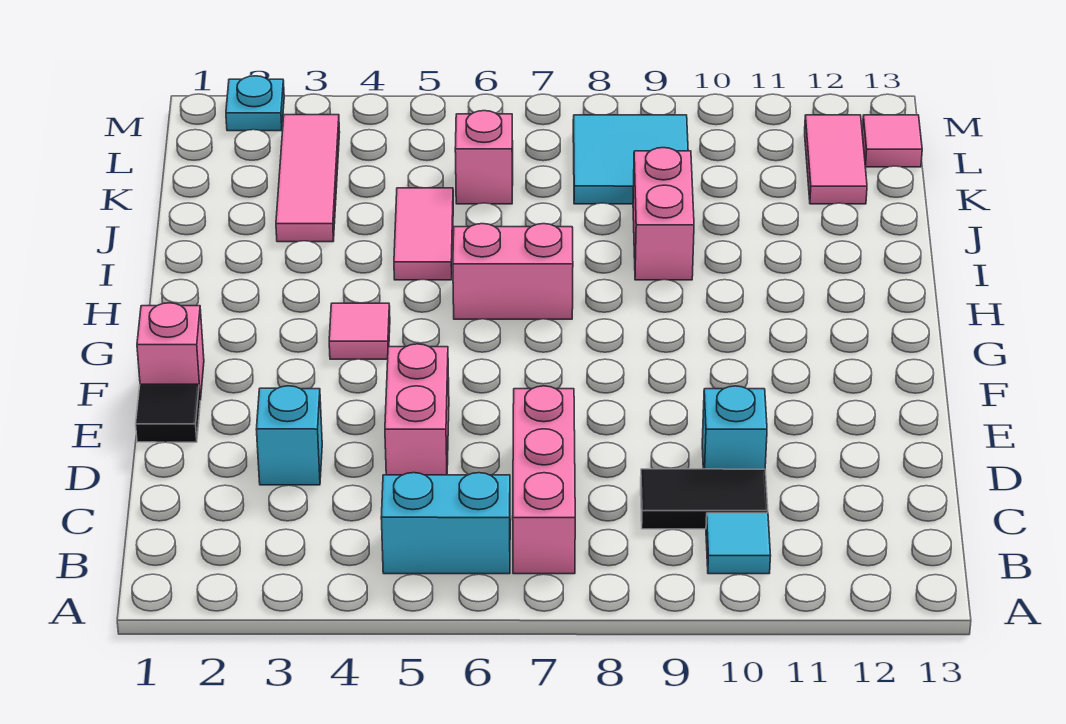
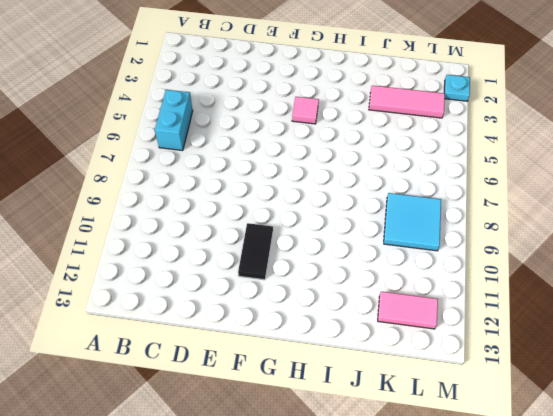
black 1x2 tile [238,223,273,280] -> black 1x2 tile moved to [641,469,768,529]
none -> pink 1x3 brick [513,386,575,574]
none -> cyan 1x1 tile [706,513,771,574]
none -> cyan 1x1 brick [256,386,322,485]

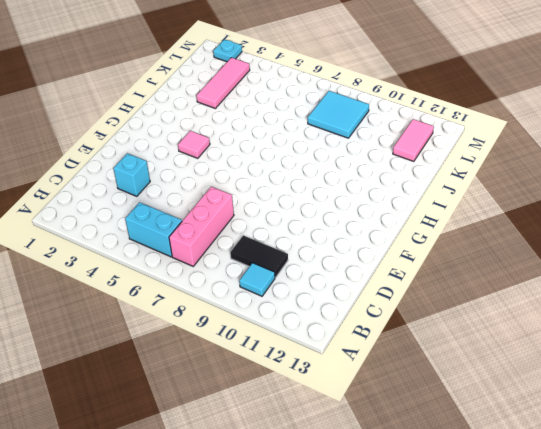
none -> pink 1x2 brick [385,344,449,475]
none -> cyan 1x1 brick [702,386,767,469]
none -> black 1x1 tile [136,384,200,442]

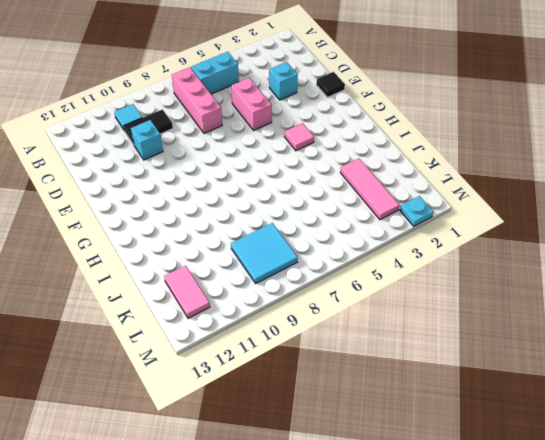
none -> pink 1x1 brick [137,303,204,399]
none -> pink 1x2 brick [453,224,573,319]
none -> pink 1x2 tile [394,188,453,280]

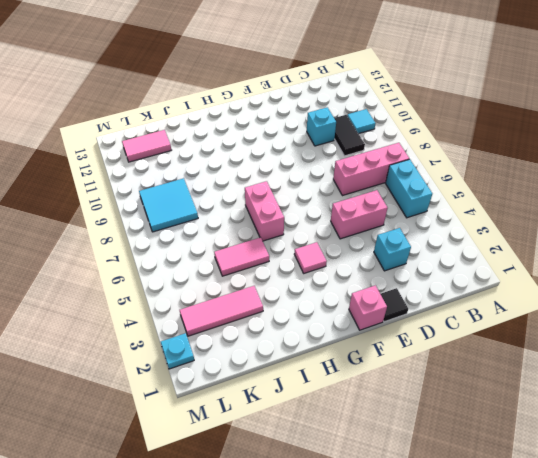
none -> pink 1x2 brick [633,148,694,280]
none -> pink 1x1 brick [455,111,513,204]
none -> pink 1x1 tile [862,115,922,167]

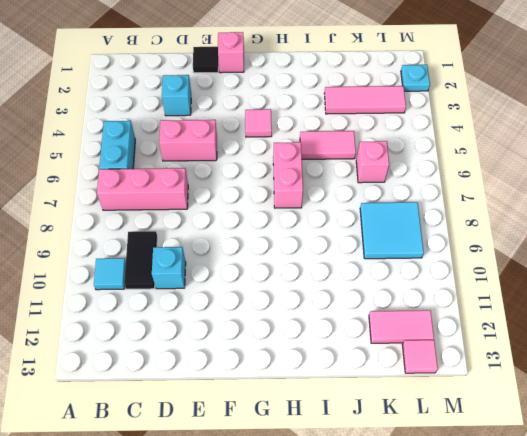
none -> pink 1x2 brick [633,148,694,280]

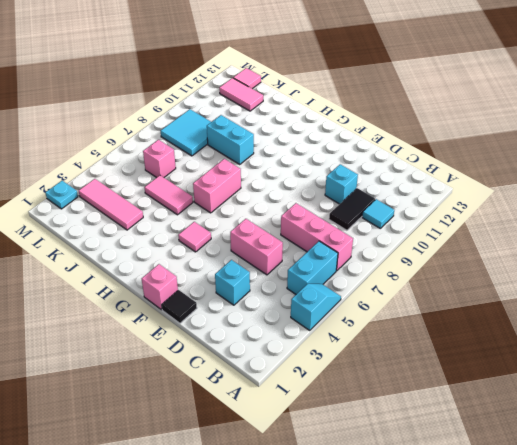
cyan 1x2 slope [291,284,341,331] -> none
cyan 1x2 brick [207,115,254,164] -> pink 1x2 brick [633,148,694,280]

